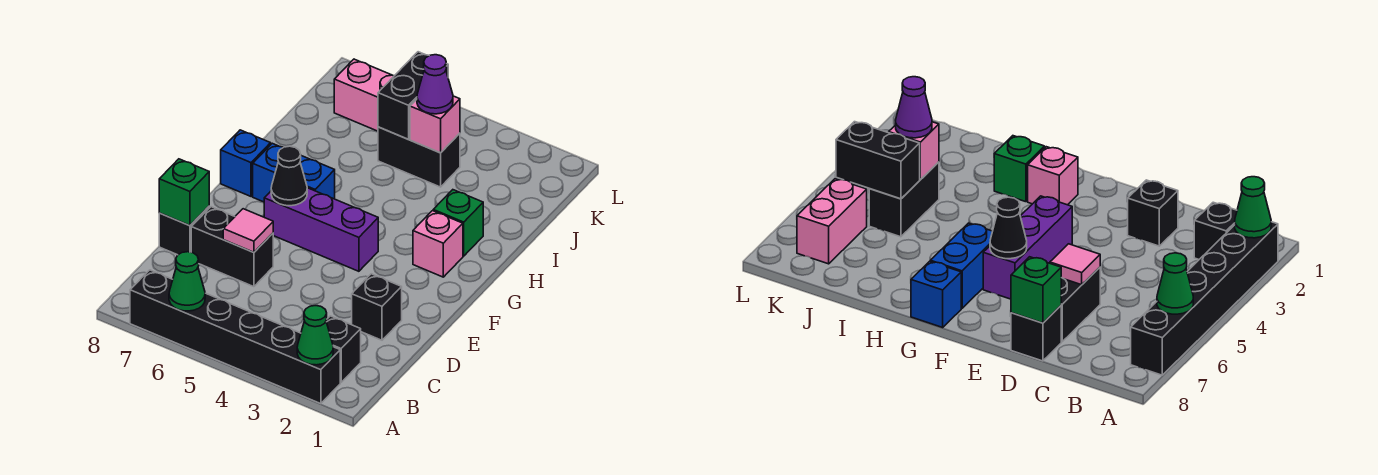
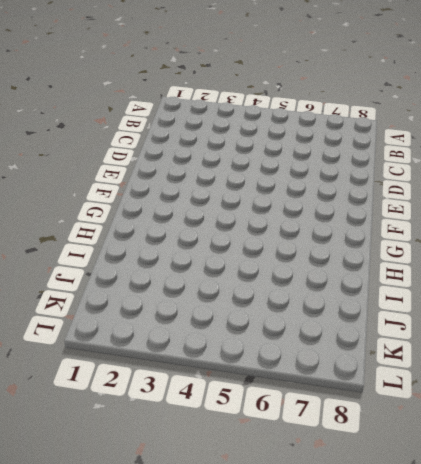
none -> black 1x6 brick [130,270,340,404]
none -> black 1x1 brick [326,316,361,382]
none -> black 1x1 brick [352,274,402,340]

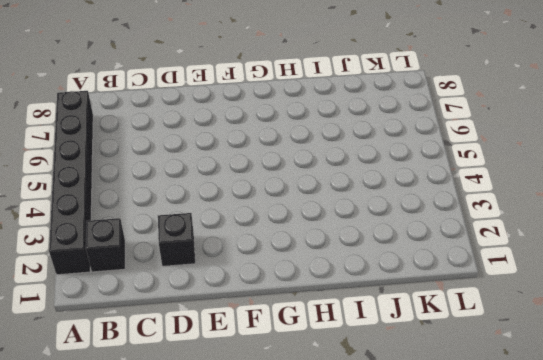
none -> black 1x2 brick [191,207,273,287]
none -> black 1x1 brick [159,206,209,255]
none -> purple 1x3 brick [264,188,378,271]

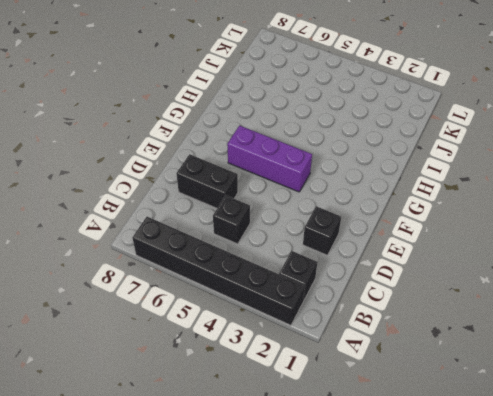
black 1x1 brick [213,195,250,244] -> black 1x1 brick moved to [159,206,209,255]
none -> pink 1x1 brick [413,211,463,277]
none -> blue 1x2 brick [253,143,335,202]
none -> blue 1x1 brick [221,130,271,196]

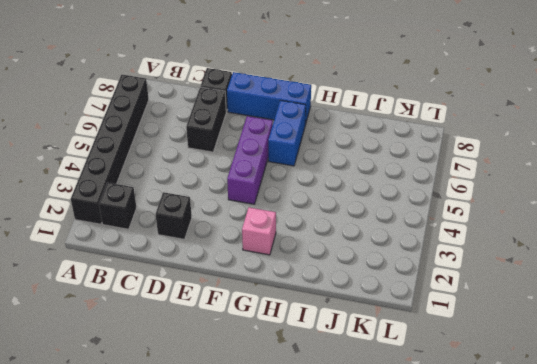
blue 1x3 brick [227,72,311,124] -> blue 1x1 brick [221,130,271,196]
none -> green 1x1 brick [433,190,483,256]
none -> black 1x2 brick [378,127,460,187]
none -> pink 1x2 brick [334,59,394,131]

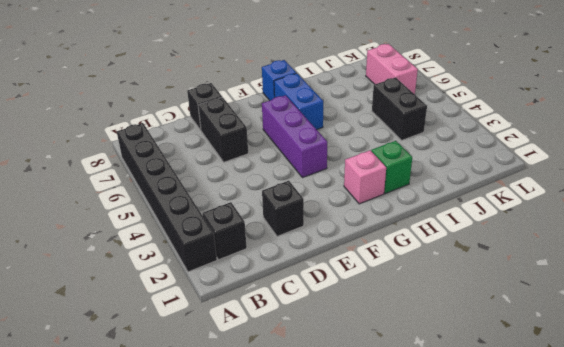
none -> green 1x1 cone [297,306,333,365]
none -> green 1x1 cone [169,252,205,311]
none -> pink 1x1 tile [223,209,273,252]

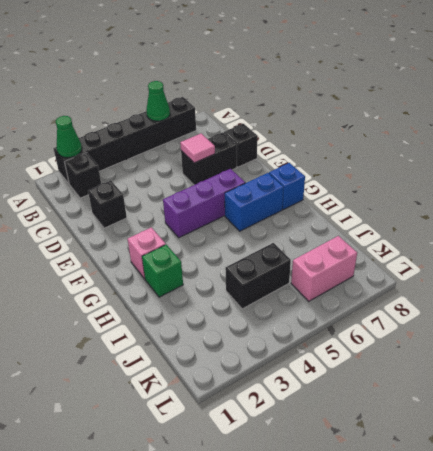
none -> green 1x1 brick [159,159,209,226]
none -> black 1x1 cone [271,146,307,206]
none -> pink 1x1 brick [410,96,460,153]

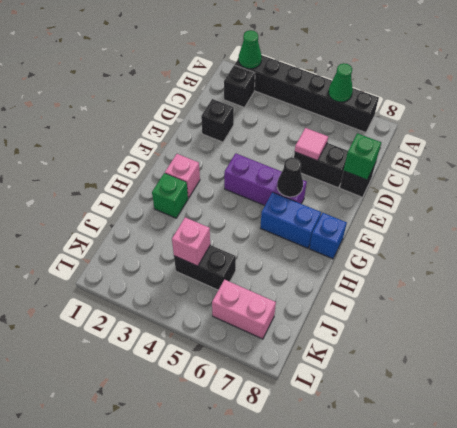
none -> black 1x2 brick [378,52,448,139]
none -> purple 1x1 cone [417,55,453,114]

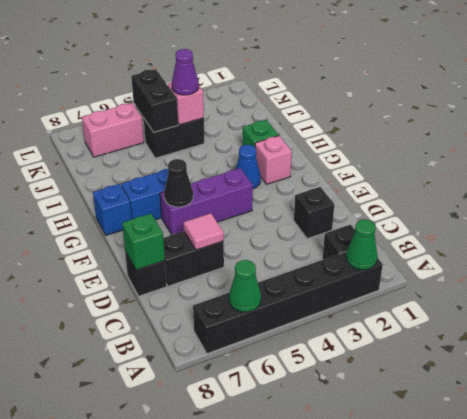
blue 1x1 cone [236,145,261,189] -> none

